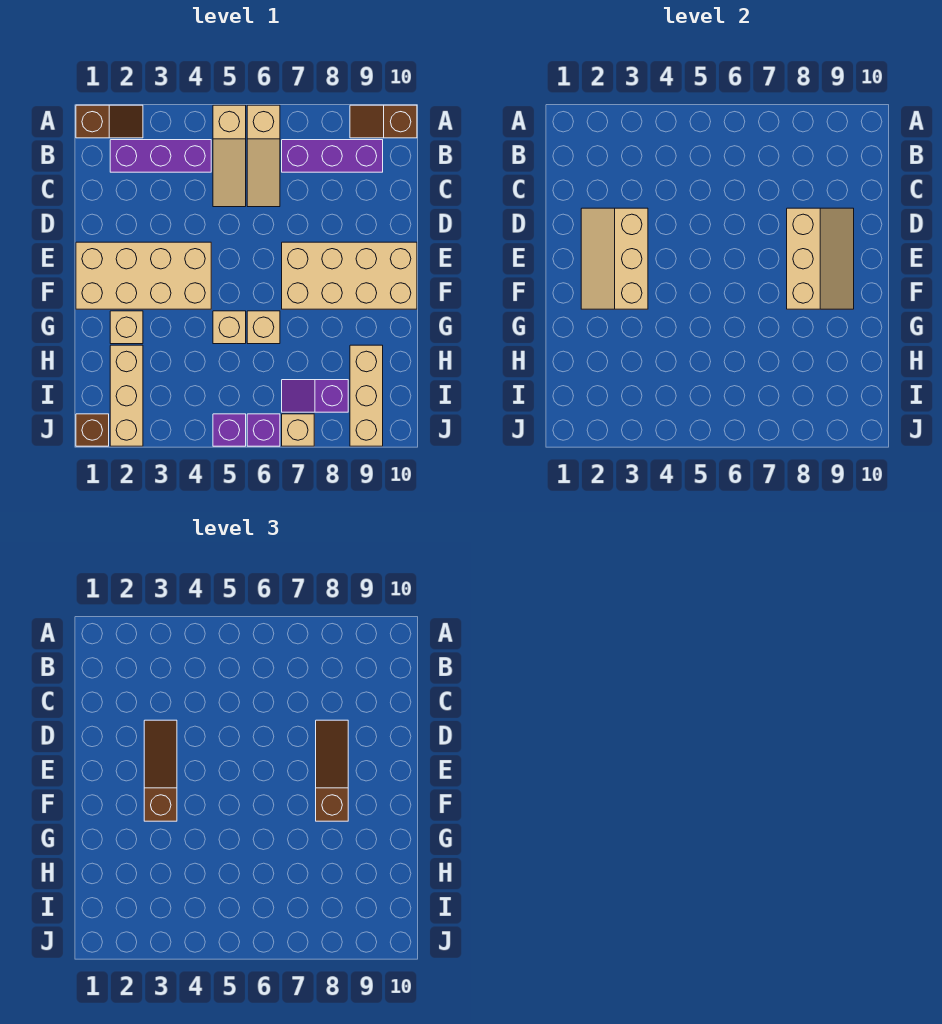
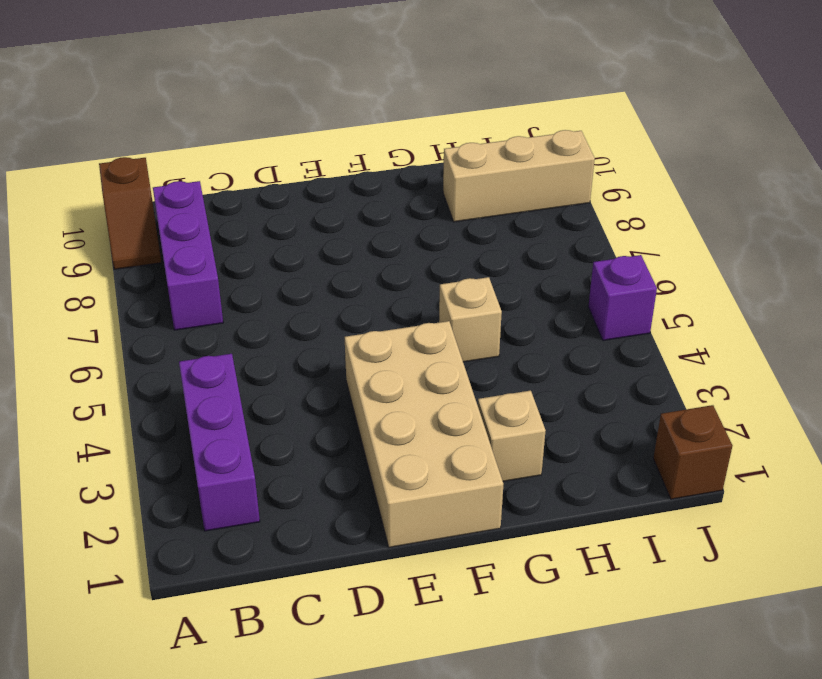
none -> brown 1x2 slope [76,105,143,138]
none -> tan 1x3 slope [213,105,246,207]
none -> tan 1x3 slope [247,105,280,207]

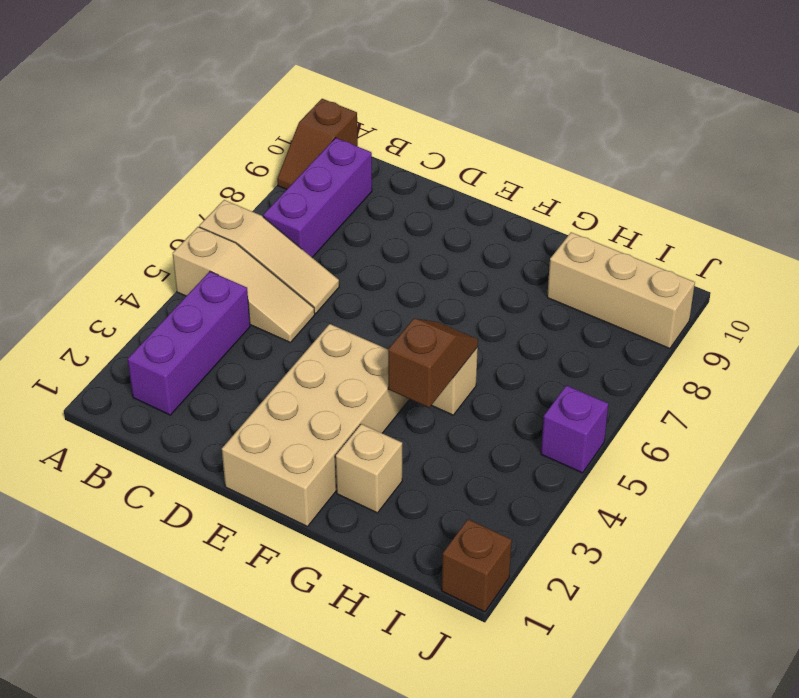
brown 1x2 slope [388,319,478,407] -> brown 1x2 slope moved to [76,105,143,138]
none -> tan 2x4 brick [282,242,417,309]
none -> tan 1x1 brick [247,311,280,344]
none -> tan 1x3 brick [110,345,143,446]

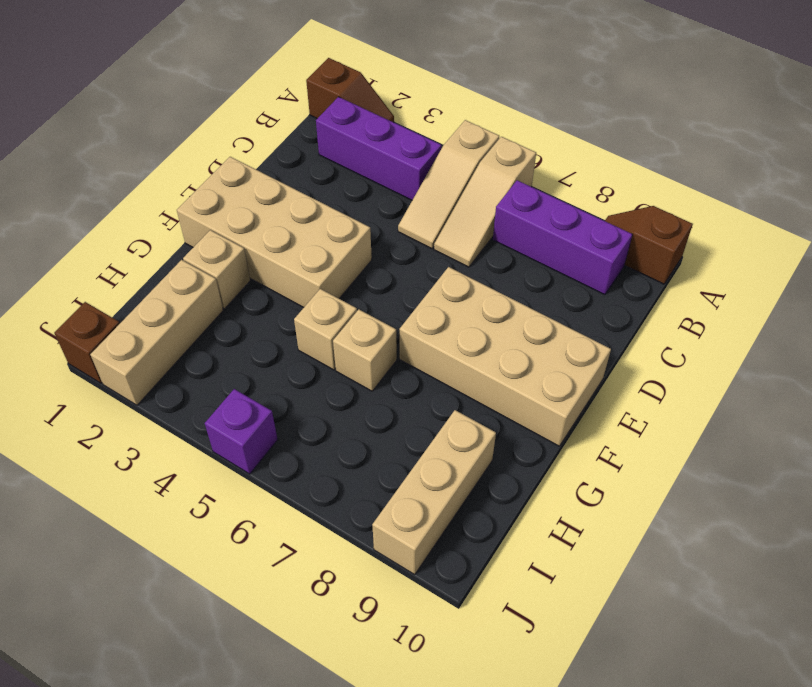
none -> purple 1x2 slope [282,380,348,412]
none -> purple 1x1 brick [247,414,280,446]
none -> tan 1x1 brick [282,414,314,446]

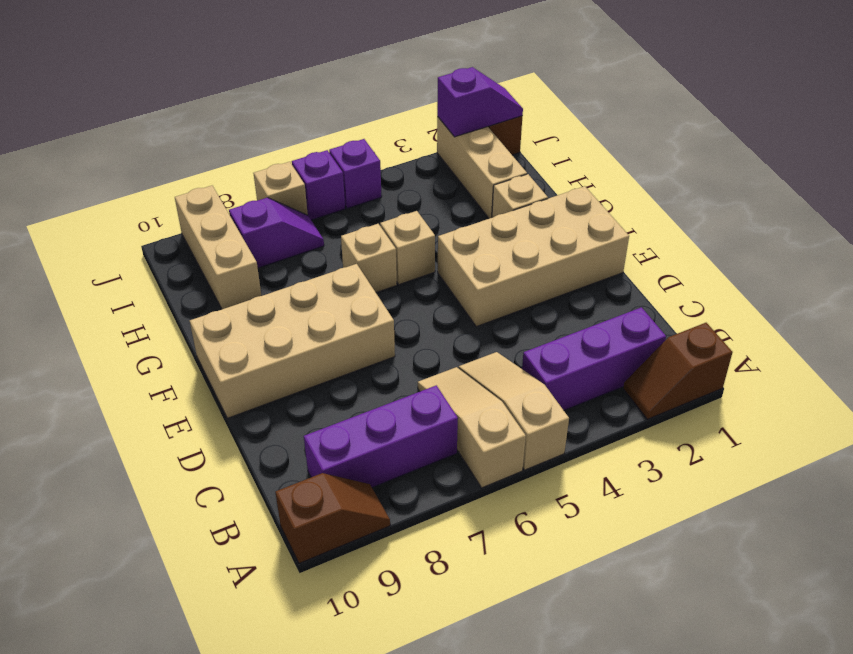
purple 1x2 slope [437,67,523,137] -> none
none -> tan 2x3 slope [581,208,648,309]
none -> tan 2x3 slope [787,208,854,309]
none -> brown 1x3 slope [144,720,177,821]

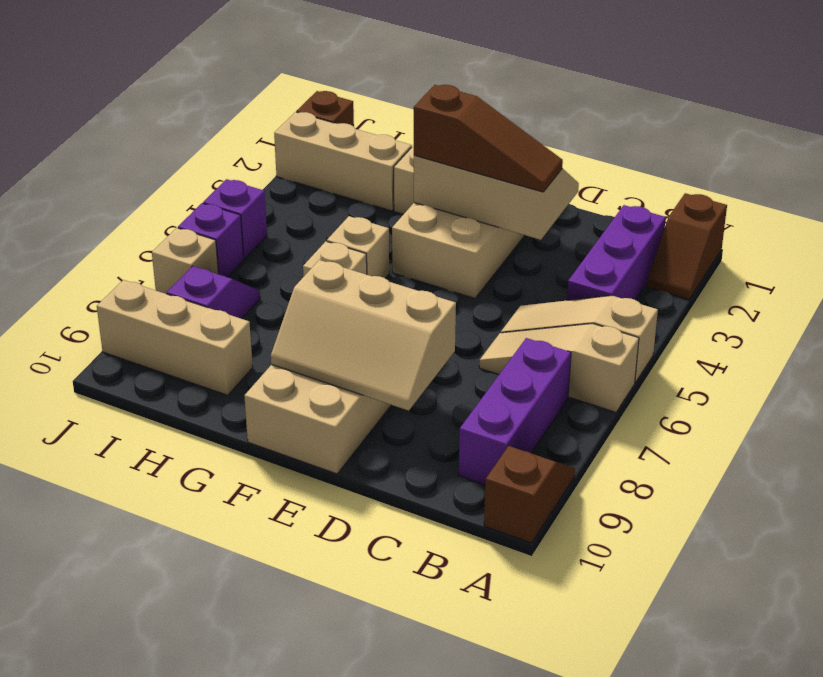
none -> brown 1x3 slope [316,720,348,821]

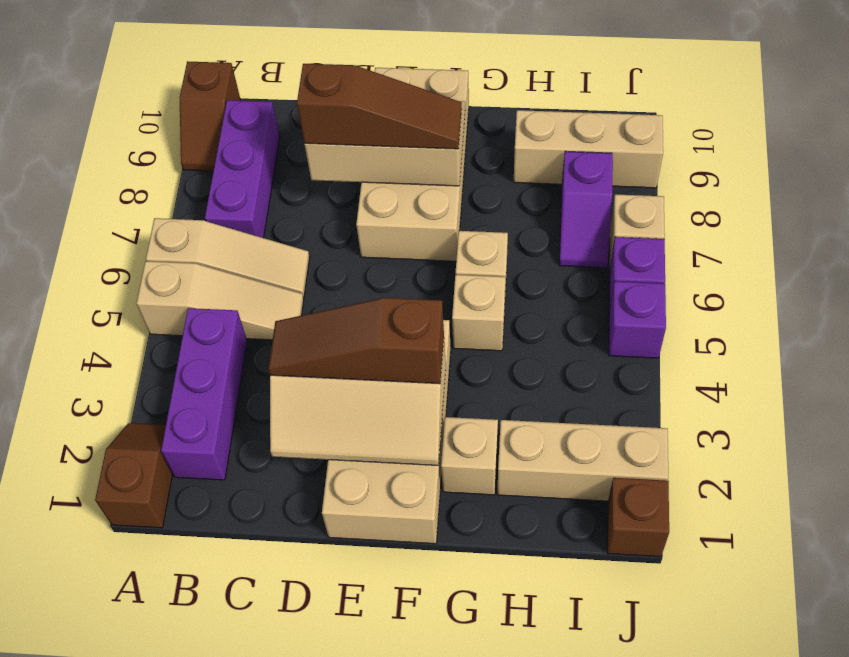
brown 1x3 slope [297,64,462,149] -> brown 1x3 slope turned to [316,720,348,821]

